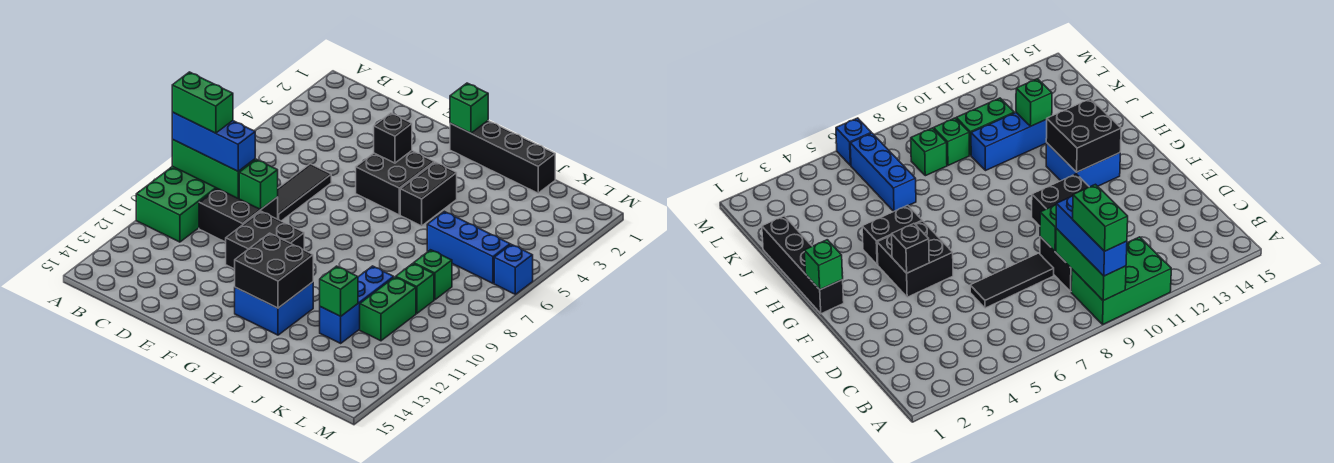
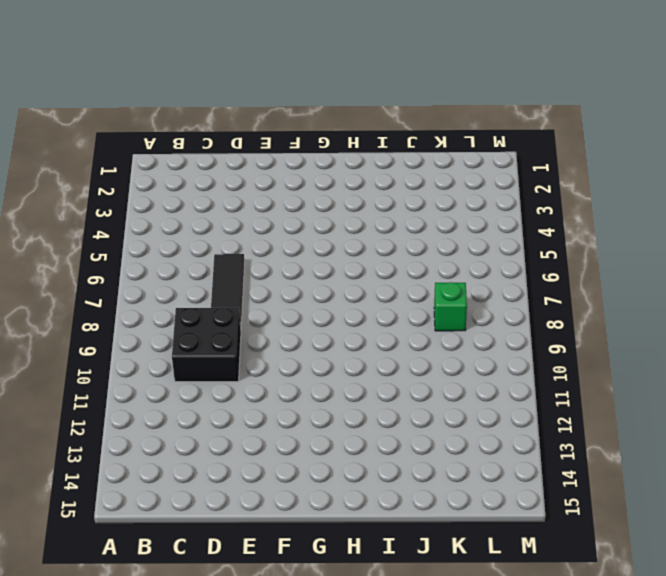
none -> green 2x3 brick [136,166,217,242]
none -> black 2x2 brick [226,211,304,269]
none -> black 2x2 brick [356,151,434,215]

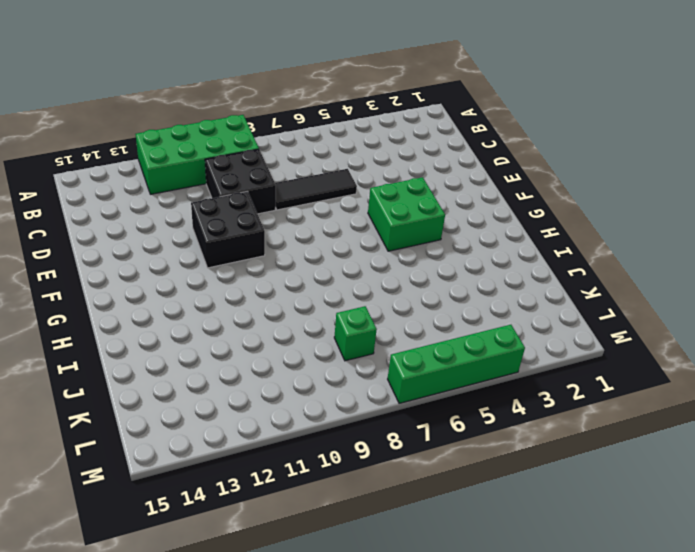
green 2x4 brick [136,115,259,194] -> green 2x3 brick [136,166,217,242]
green 2x2 brick [368,177,445,251] -> black 2x2 brick [356,151,434,215]
green 1x4 brick [388,325,525,403] -> blue 1x1 brick [494,244,533,294]
none -> black 1x4 brick [450,121,555,193]
none -> blue 2x2 brick [235,282,313,335]
none -> black 1x2 brick [400,162,457,226]

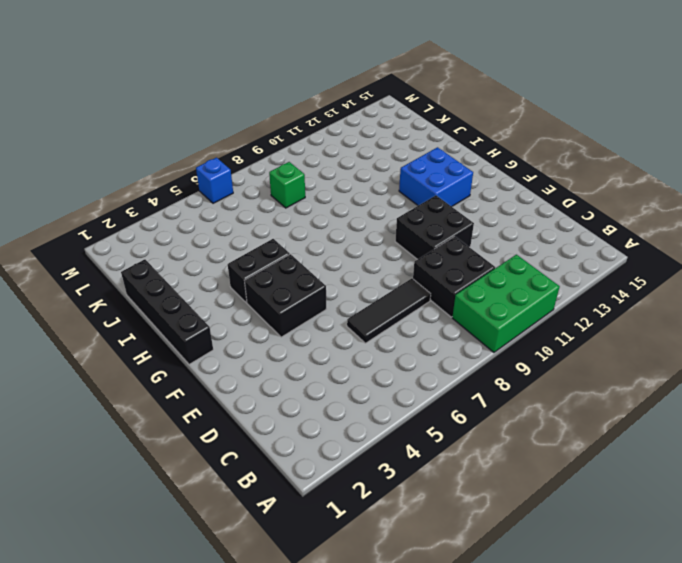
none -> blue 1x3 brick [427,211,510,283]
none -> blue 1x3 brick [320,266,394,343]
none -> green 1x1 brick [396,263,434,313]

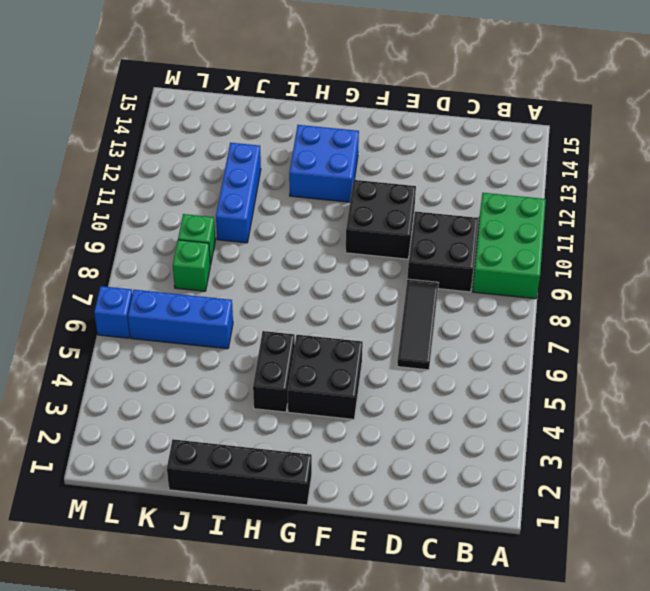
none -> green 1x2 brick [360,277,416,341]
none -> green 1x3 brick [172,139,255,198]
none -> green 1x1 brick [239,159,278,209]

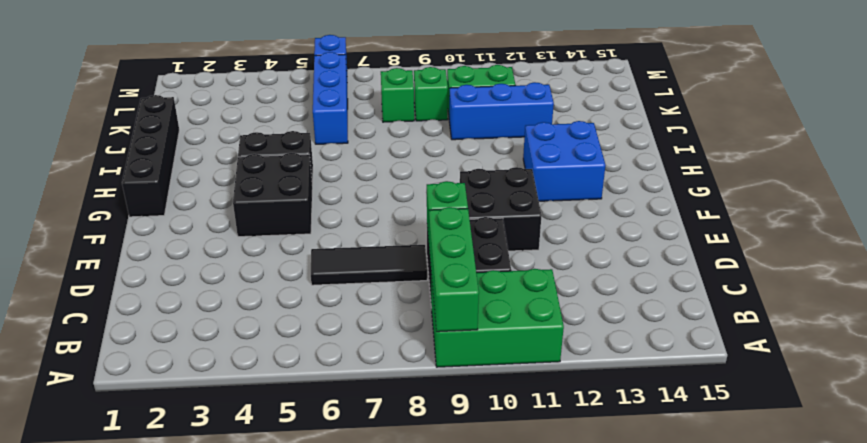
none -> black 1x1 brick [374,113,412,163]
none -> green 1x1 brick [450,83,488,133]
none -> black 2x2 brick [235,233,313,308]

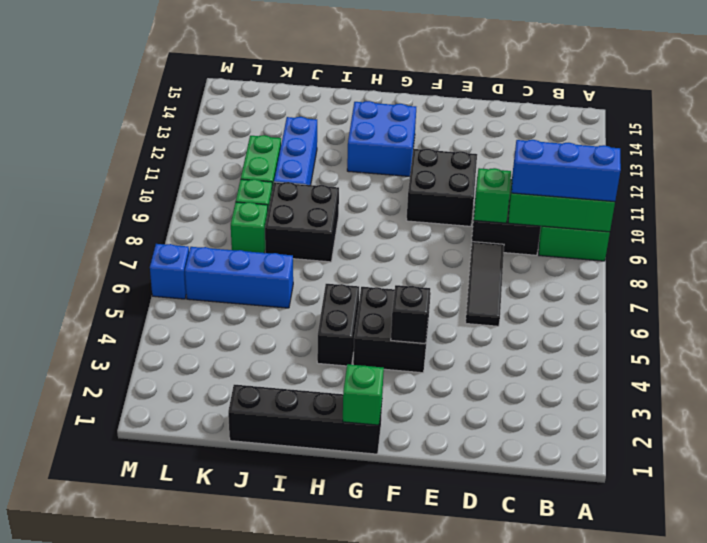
black 2x2 brick [265,182,339,262] -> black 2x2 brick moved to [235,233,313,308]
none -> green 1x1 brick [320,266,358,316]
none -> green 1x2 brick [172,72,233,133]

